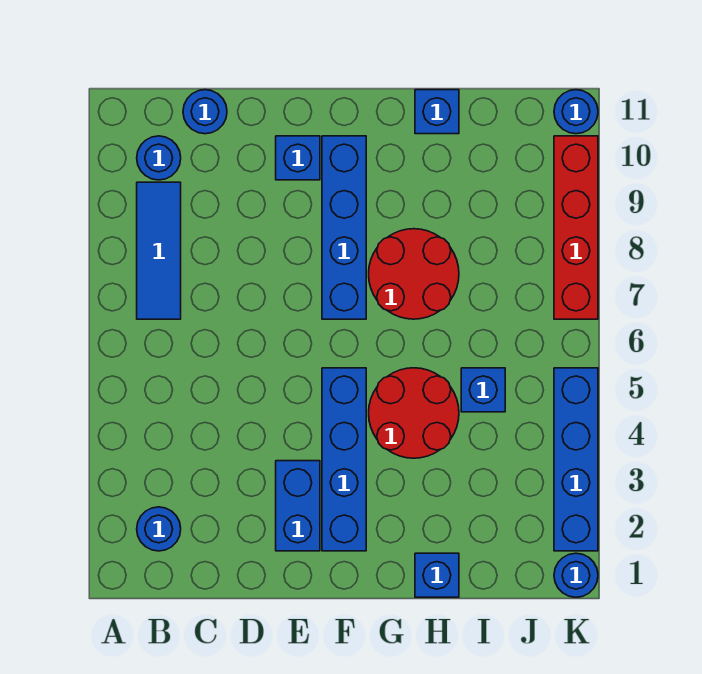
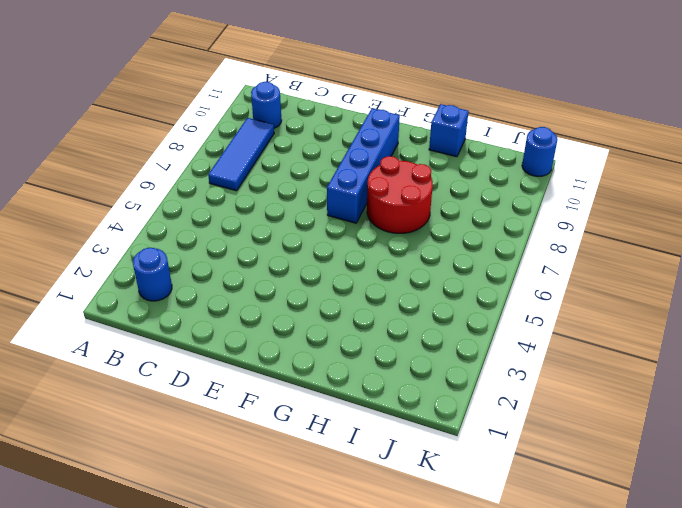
none -> blue 1x1 round brick [183,90,227,134]
none -> blue 1x2 brick [276,461,320,551]
none -> blue 1x1 brick [276,136,320,180]

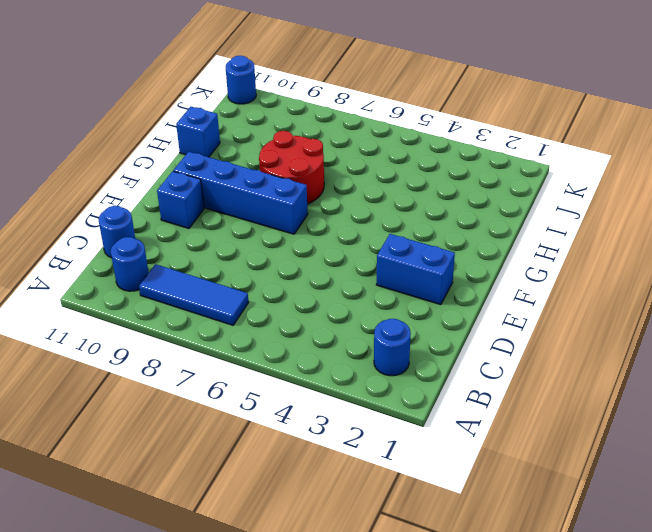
none -> blue 1x4 brick [322,368,366,551]
none -> red 2x2 round brick [369,368,459,458]
none -> blue 1x1 brick [415,553,459,597]

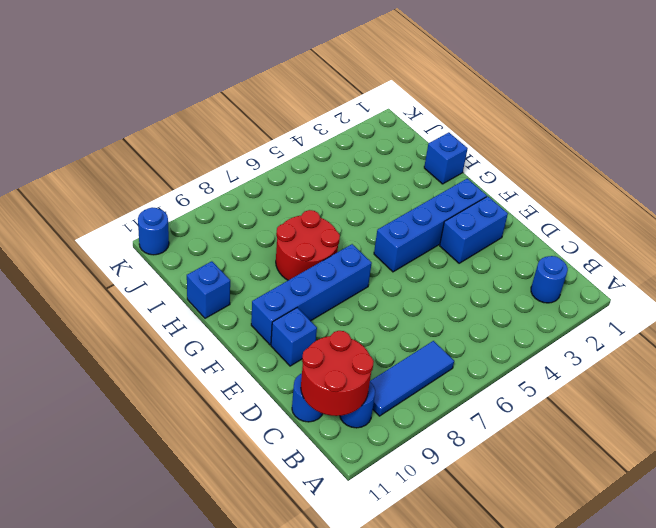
red 2x2 round brick [301,331,374,416] -> red 2x2 round brick moved to [369,368,459,458]
none -> blue 1x1 brick [461,368,505,412]
none -> blue 1x1 round brick [554,553,598,597]
none -> blue 1x4 brick [554,368,598,551]

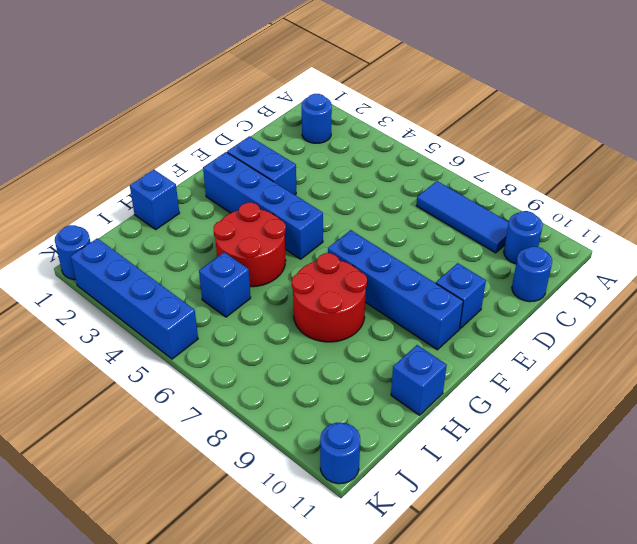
none -> red 1x4 brick [554,136,598,319]

